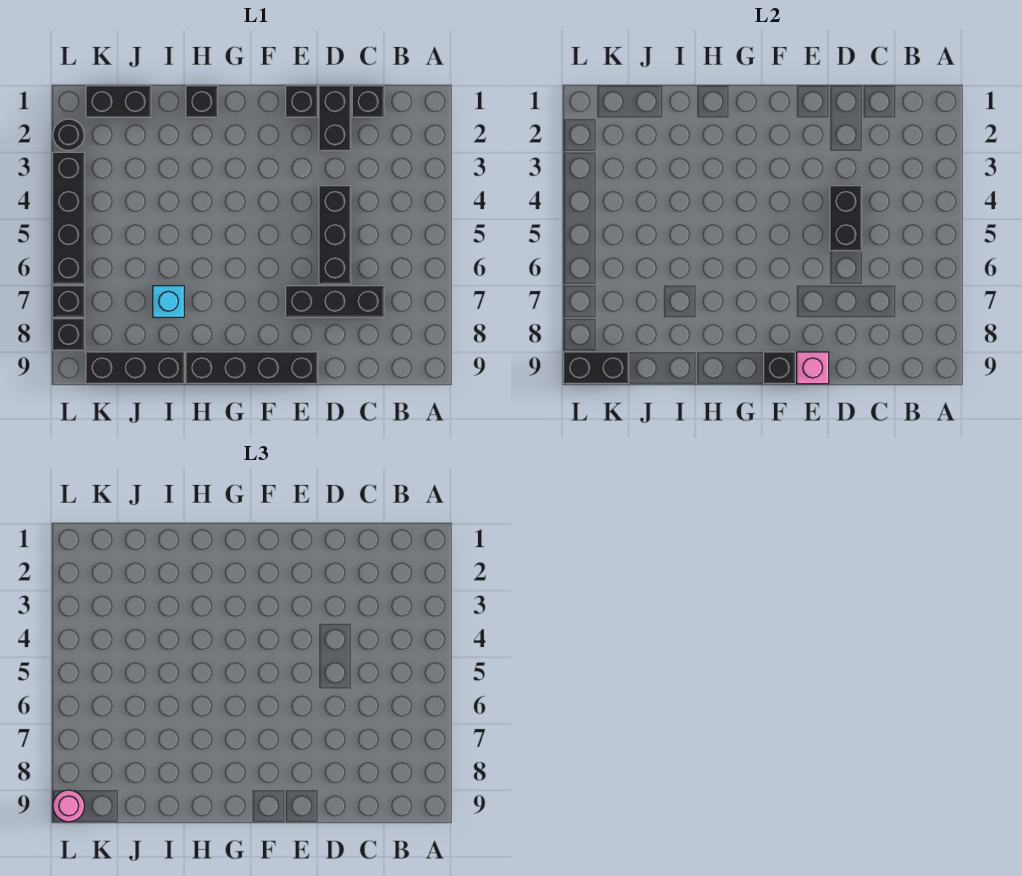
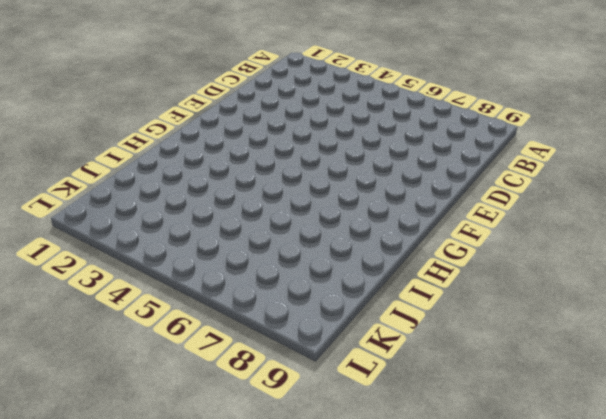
none -> black 1x1 brick [352,86,384,117]
none -> black 1x3 brick [286,286,384,317]
none -> black 1x2 brick [319,86,351,151]

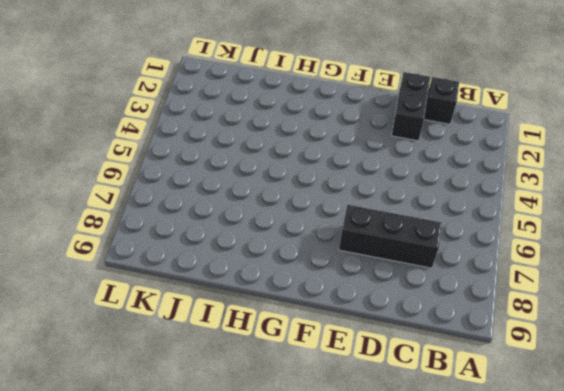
none -> black 1x3 brick [319,186,351,284]
none -> black 1x1 brick [286,86,318,117]
none -> black 1x4 brick [186,352,318,384]

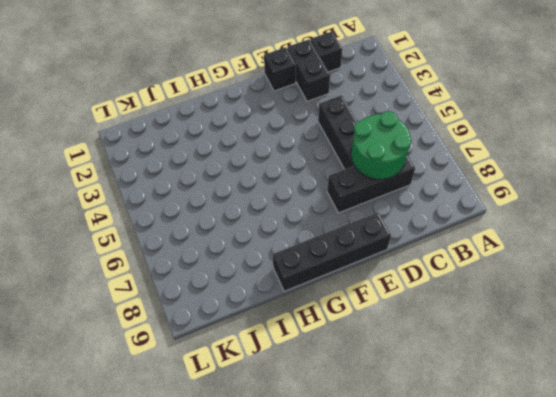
green 2x2 round brick [351,111,411,179] -> none
none -> black 1x1 brick [186,86,218,117]
none -> cyan 1x1 brick [153,286,184,317]
none -> black 1x3 brick [86,352,184,384]

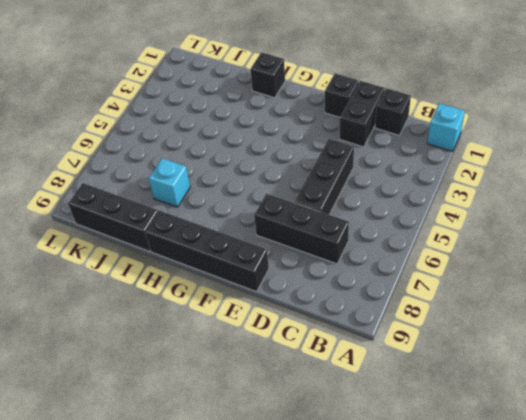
cyan 1x1 brick [427,103,465,151] -> none
none -> black 1x2 brick [86,86,151,117]
none -> black 1x1 round brick [53,119,84,151]
none -> black 1x4 brick [53,152,85,284]

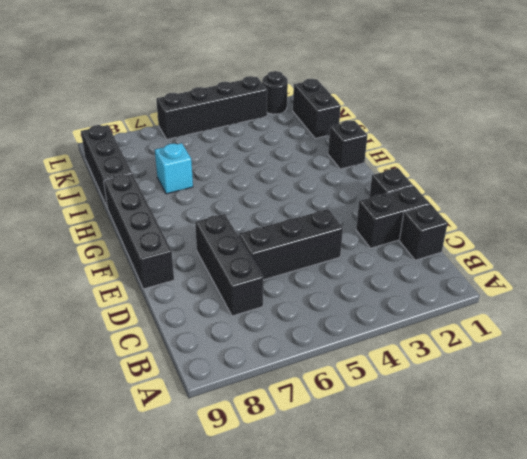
none -> black 1x1 brick [53,286,85,317]
none -> black 1x1 brick [53,319,85,350]
none -> black 1x2 brick [830,186,862,251]

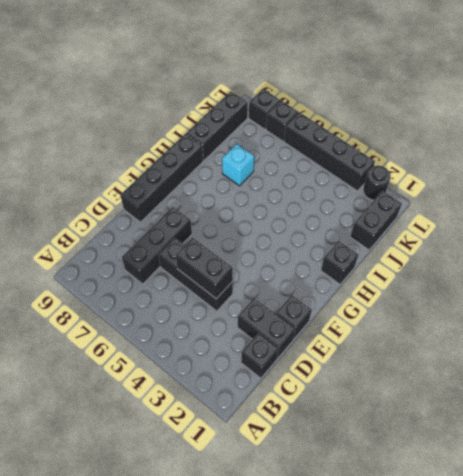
none -> pink 1x1 brick [797,352,829,384]
none -> black 1x1 brick [764,352,795,384]
none -> black 1x2 brick [564,352,629,384]

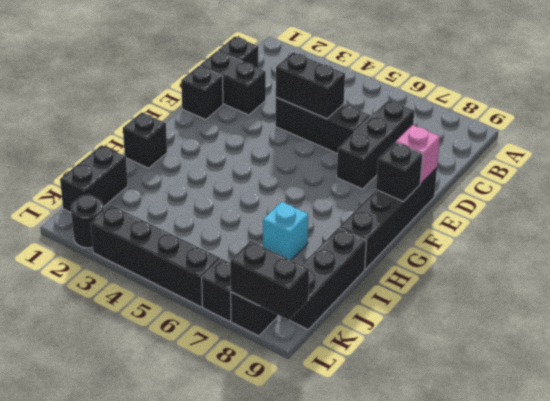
black 1x2 brick [230,241,309,320] -> black 1x2 brick turned to [564,352,629,384]
none -> pink 1x1 round brick [53,790,84,822]

